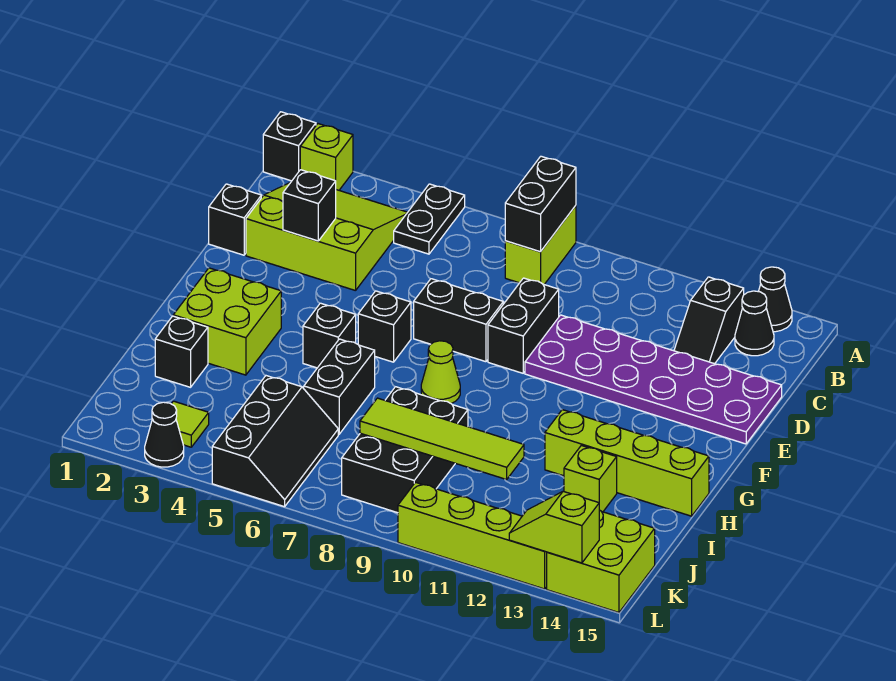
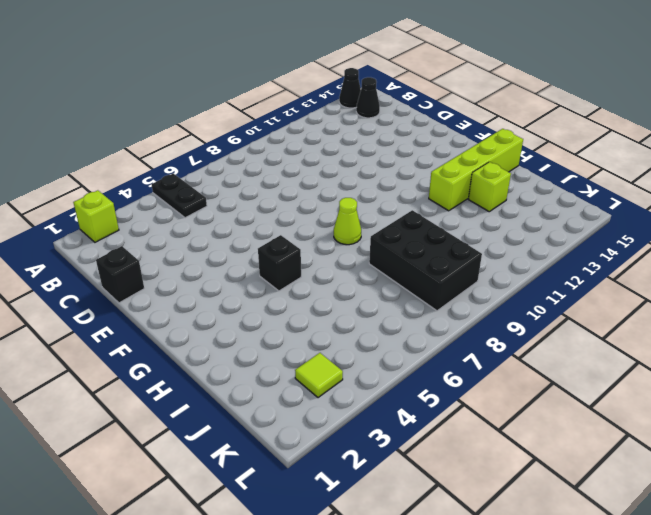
none -> black 1x1 brick [263,112,316,181]
none -> lime 1x2 brick [505,206,576,284]
none -> lime 3x3 slope [246,182,408,291]
none -> black 1x2 slope [674,277,744,364]

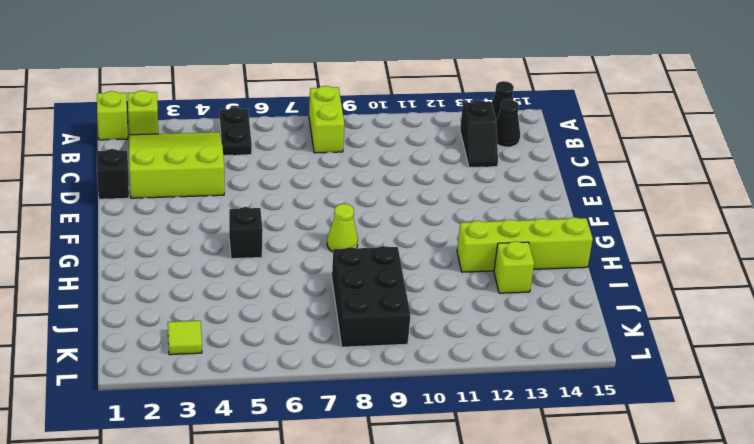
lime 1x1 brick [97,91,128,140] -> black 1x1 brick [263,112,316,181]
none -> black 1x2 brick [488,278,559,373]
none -> purple 2x6 plate [525,315,782,444]
none -> black 1x2 brick [414,279,503,362]
none -> black 1x1 brick [358,291,411,362]

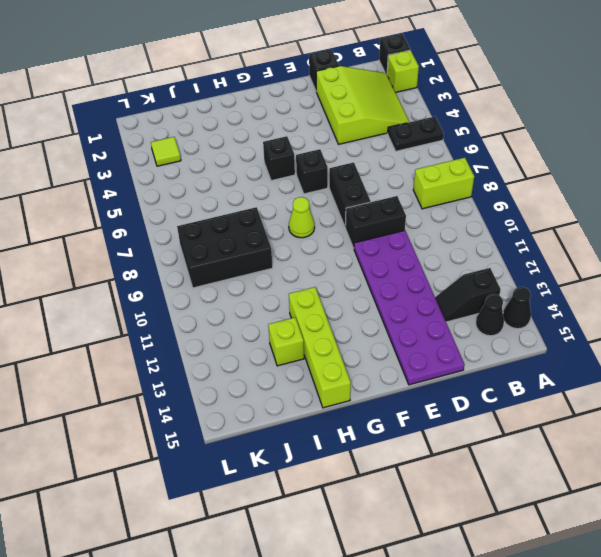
none -> lime 2x2 brick [173,268,281,375]
none -> black 1x2 brick [304,339,375,434]
none -> black 1x1 brick [155,316,208,387]
none -> black 2x3 slope [212,376,338,507]

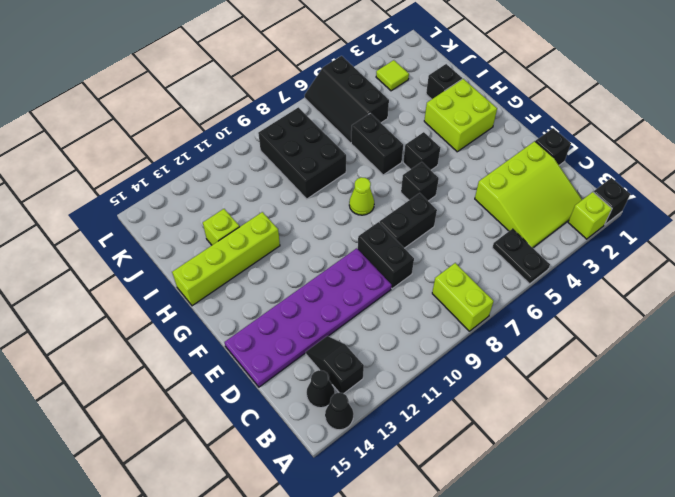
none -> lime 2x2 brick [547,510,655,612]
none -> black 1x1 cone [145,402,184,467]
none -> lime 1x4 brick [398,482,547,589]
none -> black 1x2 brick [505,156,576,252]

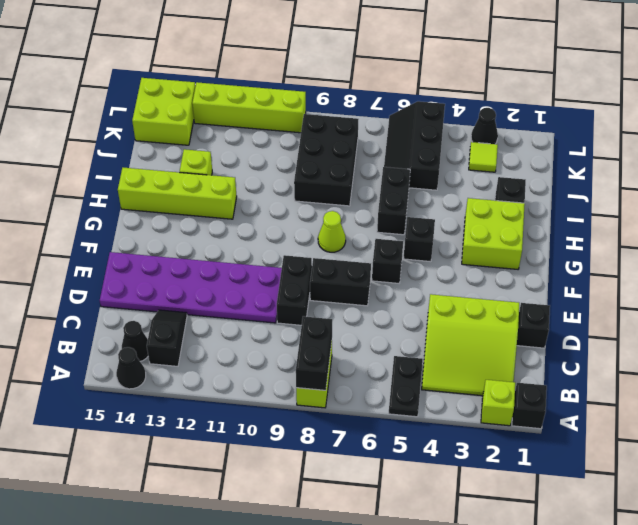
none -> black 1x1 brick [283,170,336,241]
none -> lime 1x4 tile [360,398,524,479]
none -> lime 1x2 slope [509,491,599,563]

